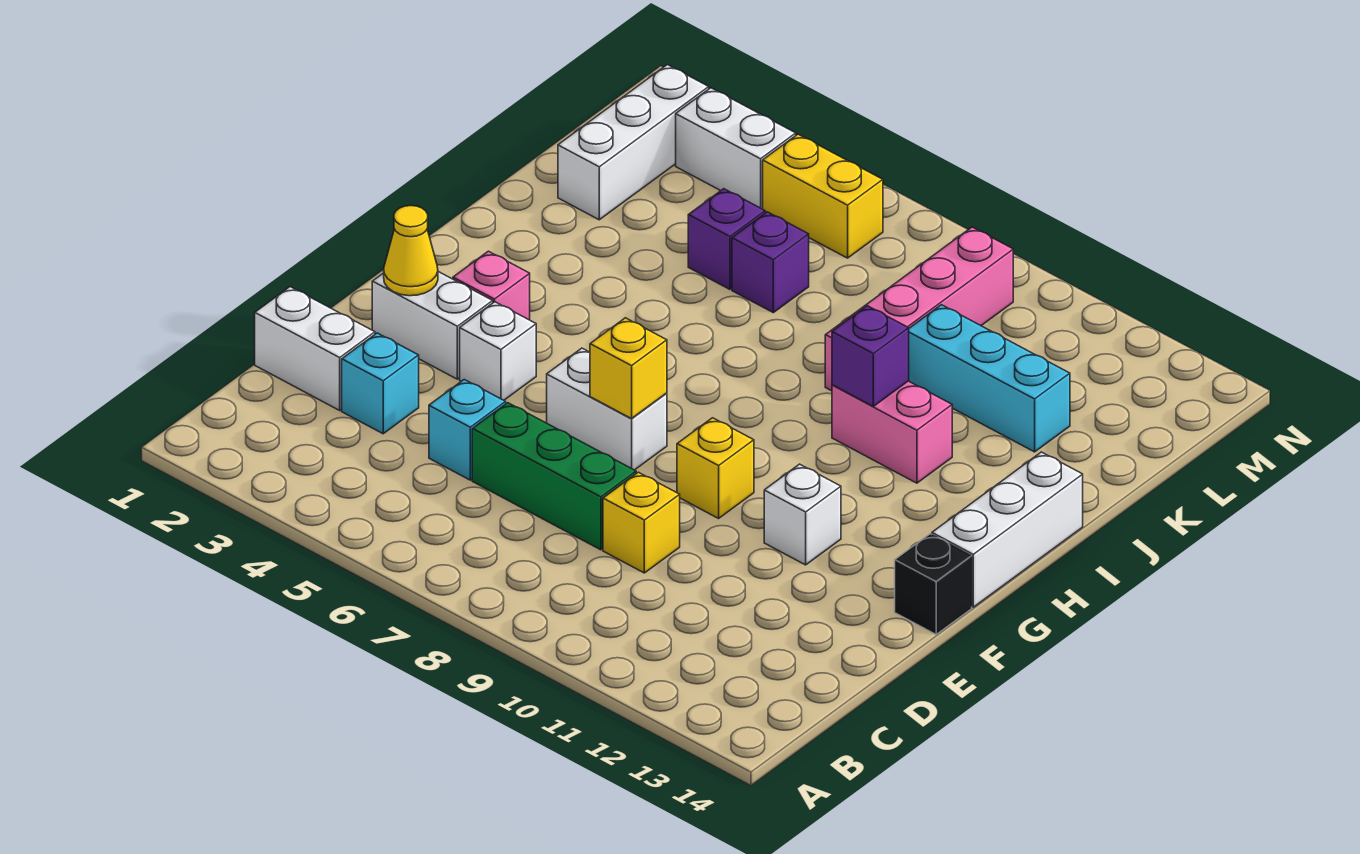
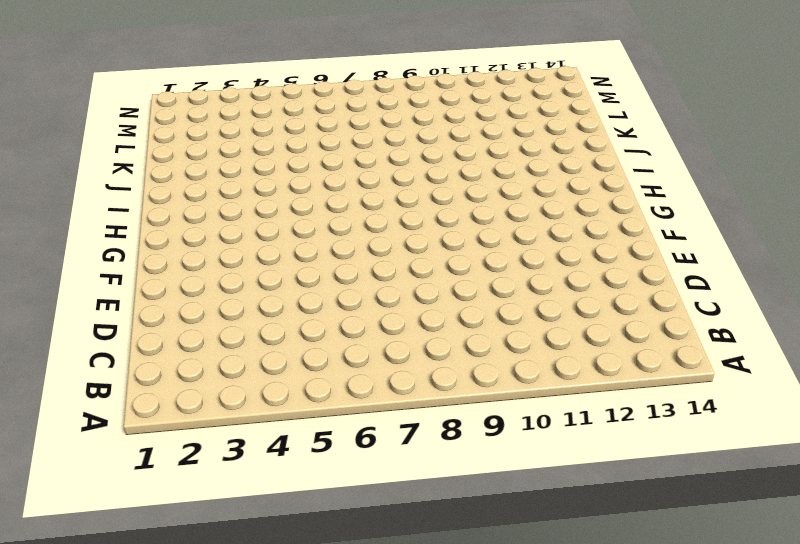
none -> white 1x2 brick [255,287,375,410]
none -> cyan 1x1 brick [342,333,419,434]
none -> cyan 1x1 brick [429,380,506,480]

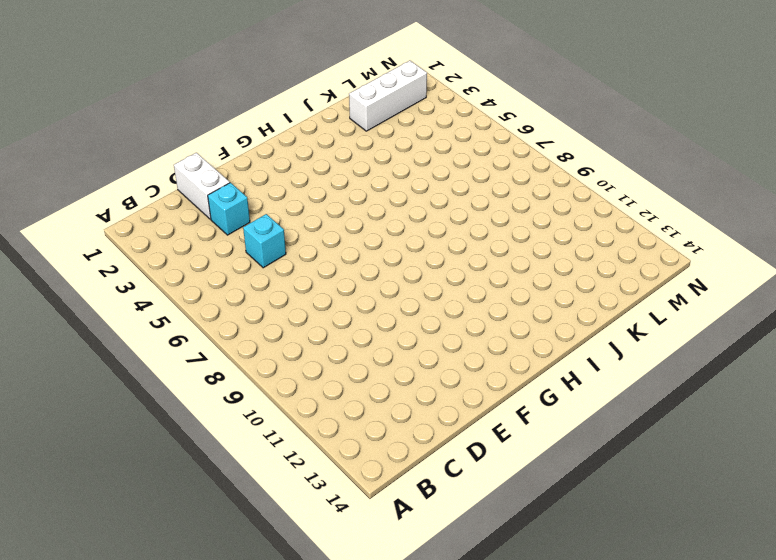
none -> green 1x3 brick [472,403,636,550]
none -> yellow 1x1 brick [603,472,680,573]
none -> white 1x2 brick [372,272,493,379]

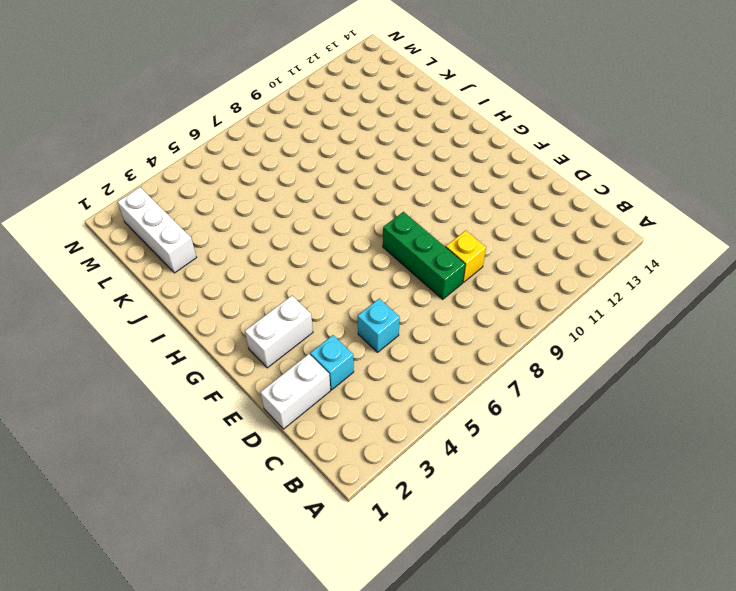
green 1x3 brick [383,212,465,299] -> green 1x3 brick turned to [472,403,636,550]
none -> white 1x1 brick [460,302,536,400]
none -> white 1x2 brick [547,348,667,470]
none -> yellow 1x1 brick [677,418,754,518]

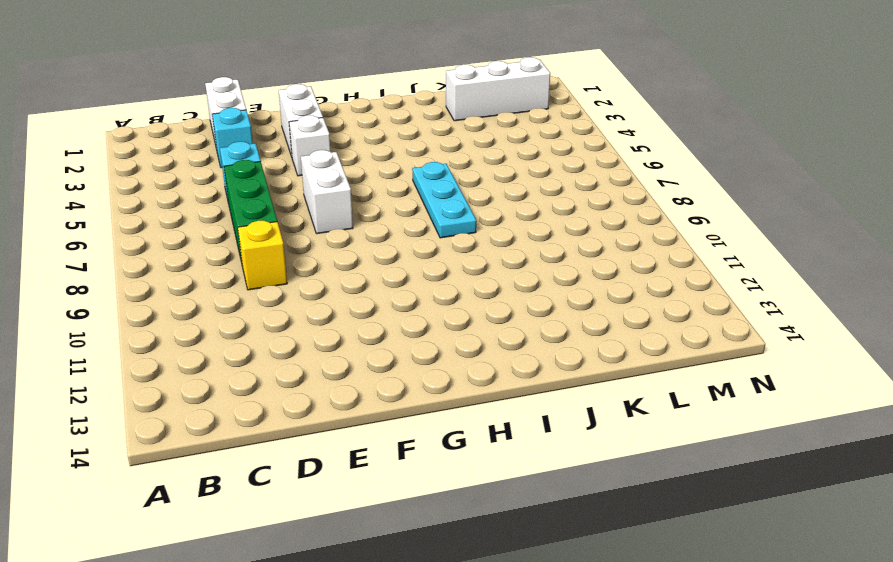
cyan 1x3 plate [412,162,476,238] -> none
none -> yellow 1x1 brick [677,418,754,518]
none -> white 1x1 brick [764,464,841,565]
none -> black 1x1 brick [895,534,972,634]

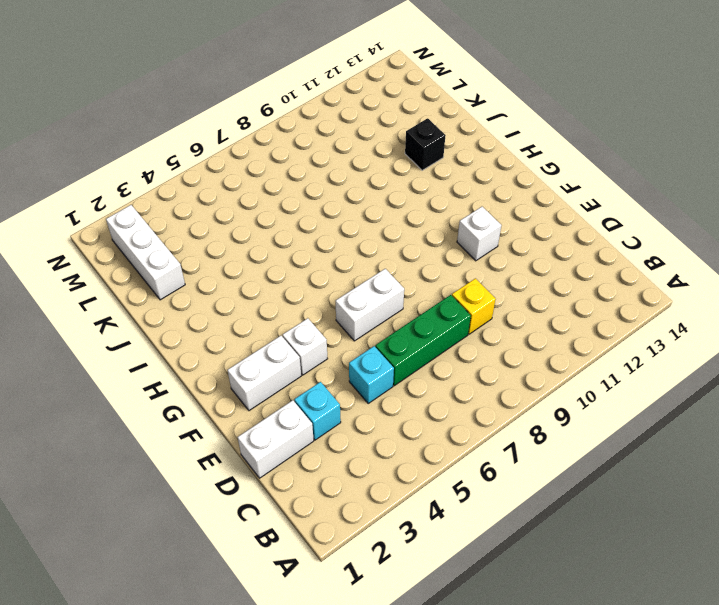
black 1x1 brick [405,118,446,170] -> black 1x1 brick moved to [895,534,972,634]
none -> yellow 1x1 brick [677,418,754,518]
none -> pink 1x1 brick [453,251,530,320]
none -> white 1x3 brick [932,452,1083,607]

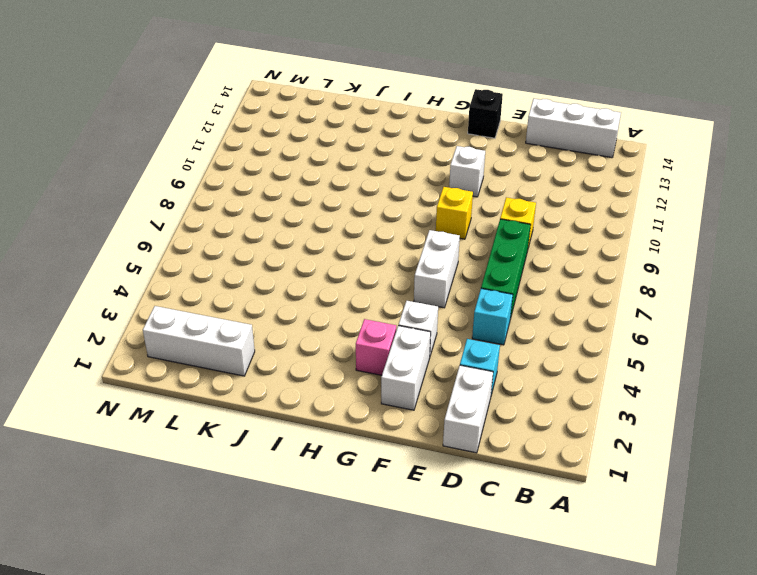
white 1x3 brick [526,99,621,158] -> white 1x3 brick moved to [932,452,1083,607]
none -> pink 1x2 brick [832,381,952,483]
none -> pink 1x4 brick [825,227,1013,391]
none -> purple 1x1 brick [688,189,765,289]

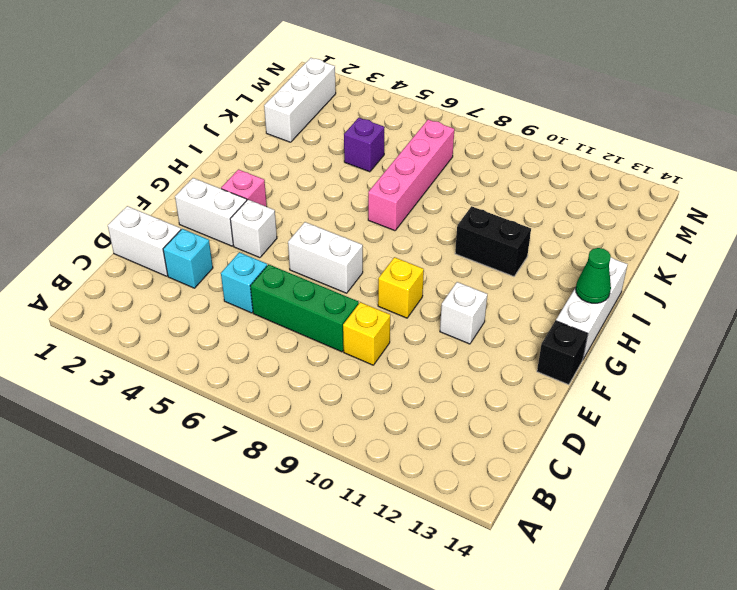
green 1x1 cone [576,248,611,303] -> none
pink 1x4 brick [368,120,454,231] -> pink 1x4 brick moved to [825,227,1013,391]
black 1x2 brick [455,206,531,276] -> pink 1x2 brick [832,381,952,483]
none -> purple 1x1 brick [732,212,809,313]
none -> cyan 1x3 brick [909,305,1070,452]
none -> white 1x2 brick [676,88,796,209]

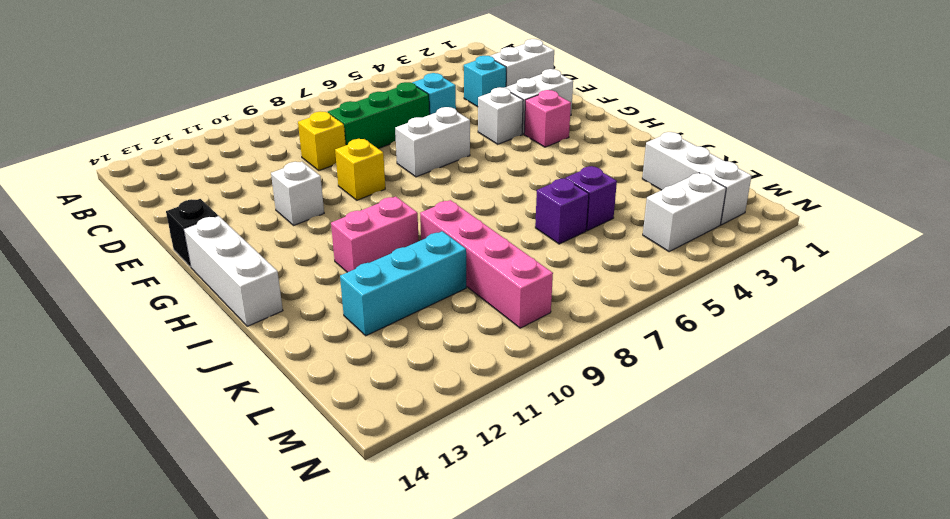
none -> yellow 1x2 brick [763,134,883,258]
none -> yellow 1x1 cone [384,206,438,296]
none -> yellow 1x1 brick [590,318,667,419]

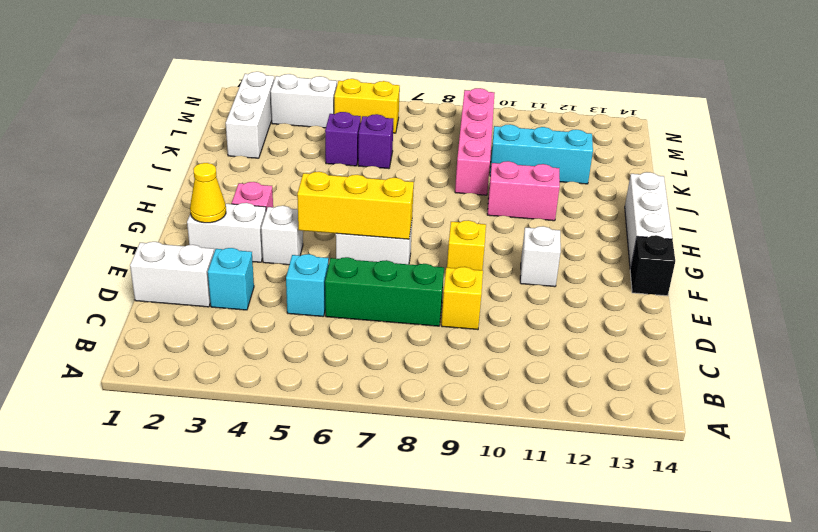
yellow 1x3 brick [297,172,414,239] -> yellow 1x1 brick [590,318,667,419]
none -> purple 1x1 brick [832,306,909,406]

